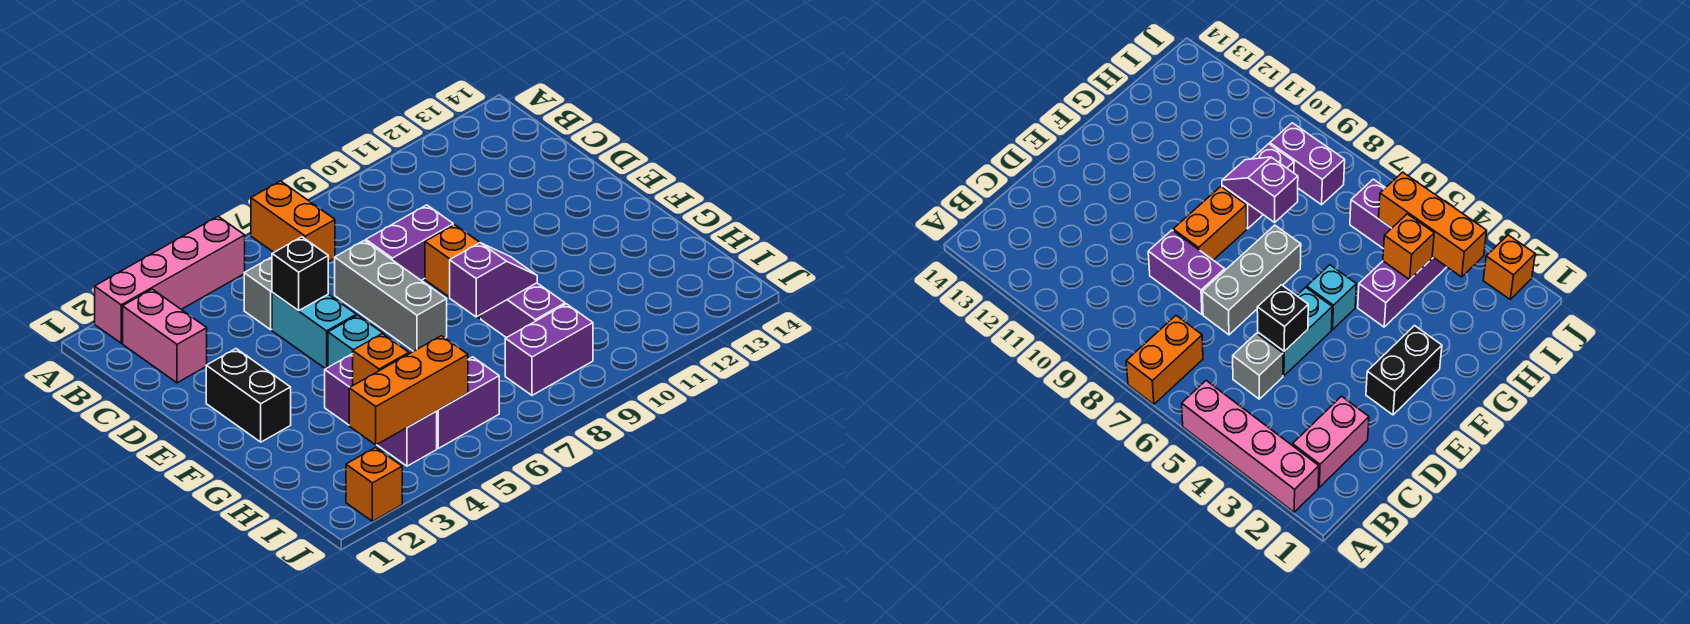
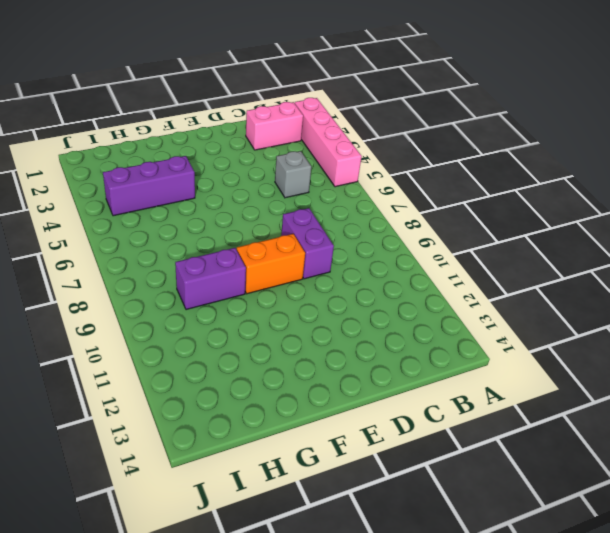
none -> orange 1x2 brick [251,181,335,262]
none -> cyan 1x2 brick [272,293,356,369]
none -> grey 1x3 brick [335,240,447,351]

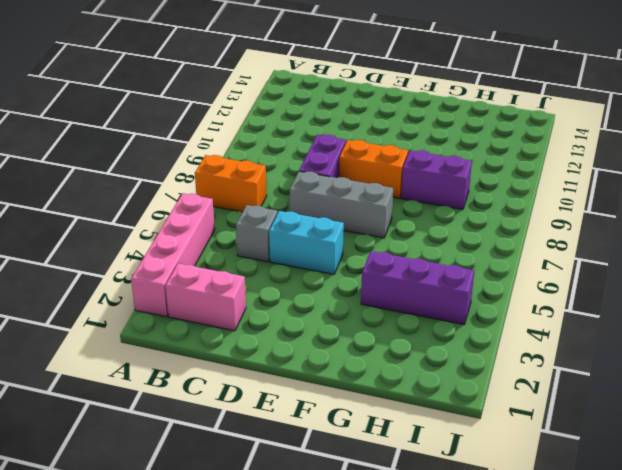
none -> black 1x2 brick [206,349,291,442]
none -> cyan 1x1 brick [328,315,384,367]
none -> purple 1x2 brick [437,357,499,448]

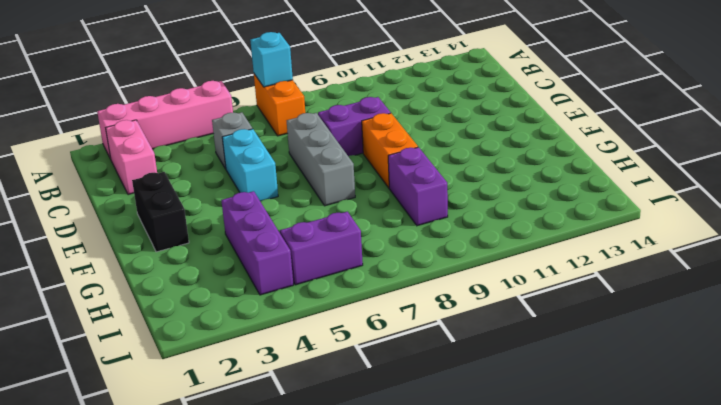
cyan 1x1 brick [250,32,293,87] -> cyan 1x1 brick moved to [328,315,384,367]
none -> purple 1x2 brick [505,304,593,395]
none -> orange 1x1 brick [346,447,402,521]
none -> black 1x1 brick [272,237,328,310]

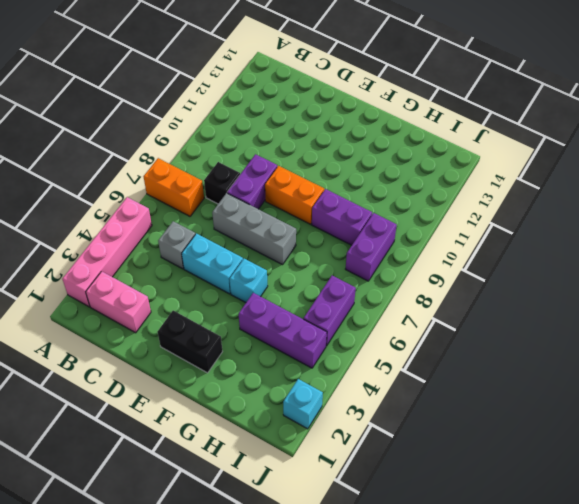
black 1x1 brick [204,162,240,204] -> black 1x1 brick moved to [272,237,328,310]
cyan 1x1 brick [283,379,323,429] -> orange 1x1 brick [346,447,402,521]
none -> purple 1x2 slope [450,243,537,317]
none -> orange 1x1 brick [353,334,409,385]
none -> orange 1x3 brick [349,336,468,445]

